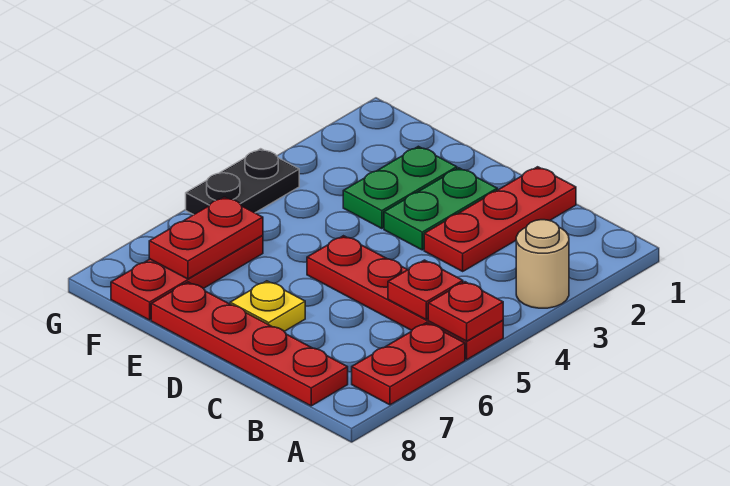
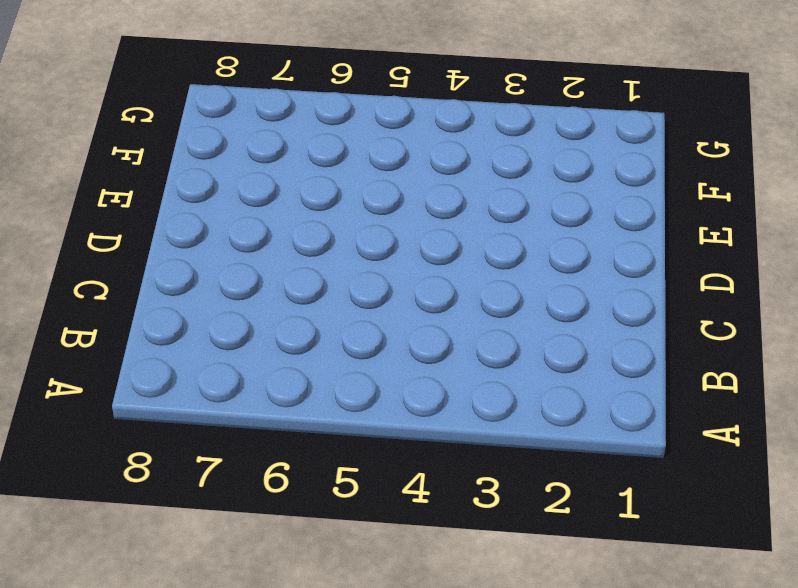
none -> tan 1x1 round brick [516,220,569,308]
none -> red 1x4 plate [307,236,503,360]
none -> red 1x2 plate [352,323,465,405]

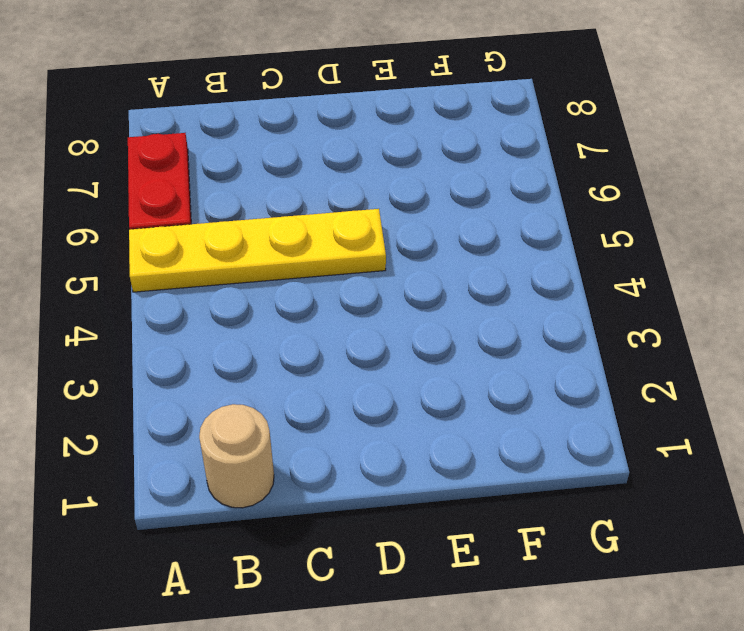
yellow 1x4 plate [129,209,386,292] -> red 1x4 plate [307,236,503,360]
tan 1x1 round brick [199,404,274,508] -> tan 1x1 round brick moved to [516,220,569,308]
none -> red 1x4 plate [151,282,348,406]
none -> red 1x3 plate [424,167,576,271]
none -> green 1x2 plate [384,168,497,250]

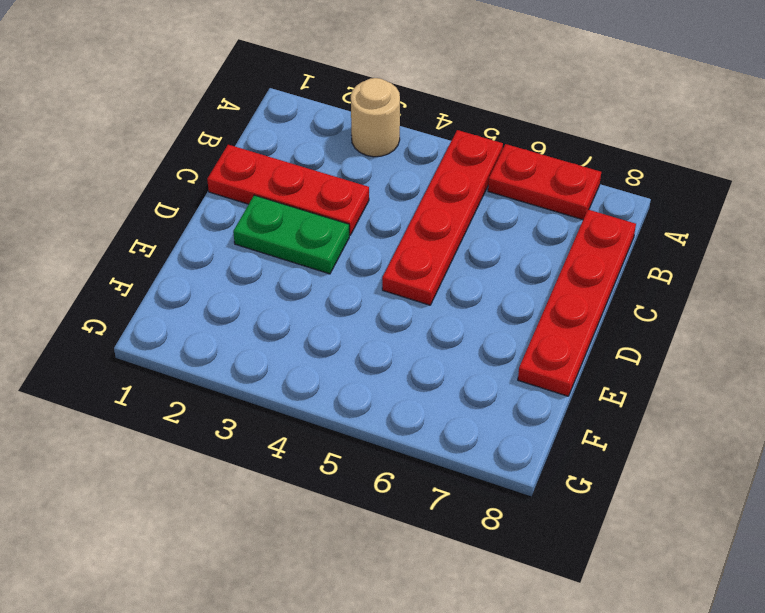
none -> yellow 1x1 plate [230,281,305,331]
none -> green 1x2 plate [343,146,457,229]
none -> red 1x3 plate [111,235,263,320]

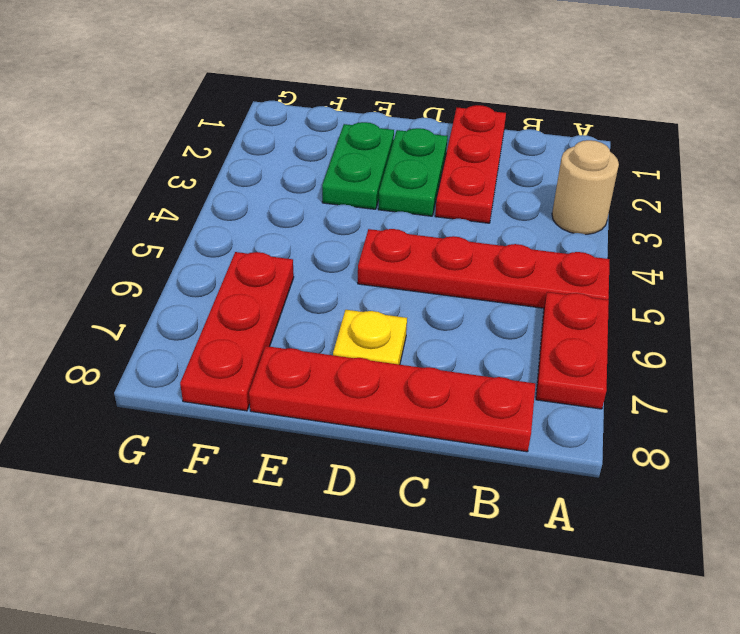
none -> black 1x2 plate [186,149,299,215]
none -> red 1x1 plate [428,282,503,341]
none -> red 1x1 plate [388,260,463,320]

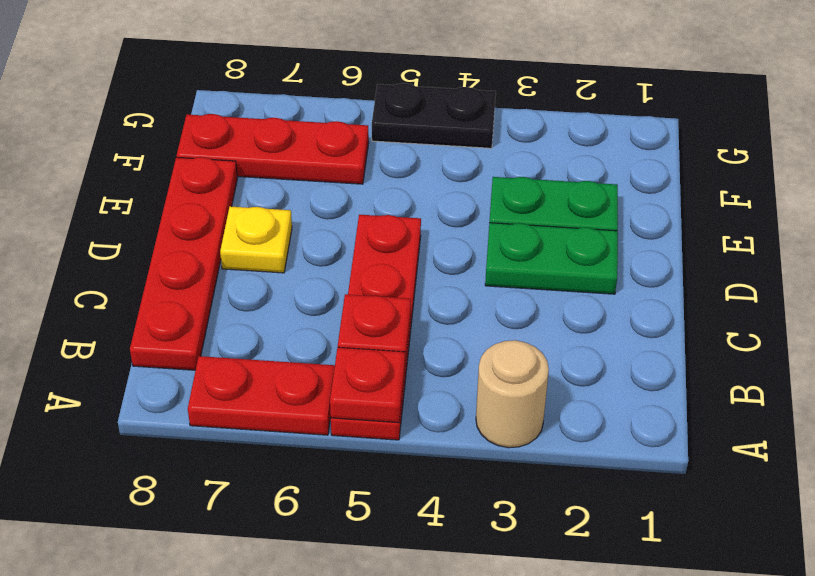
none -> red 1x3 plate [424,167,576,271]
none -> red 1x2 plate [149,197,263,279]

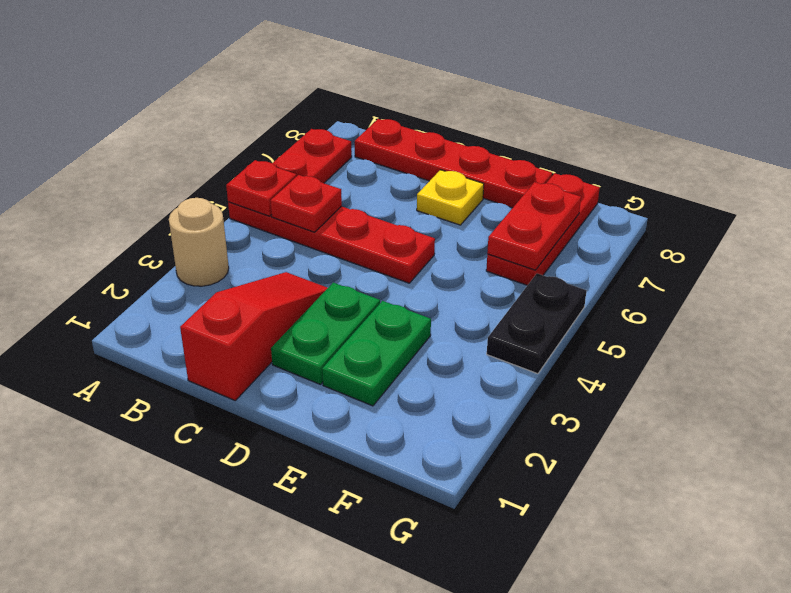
red 1x3 slope [180,272,327,400] -> red 1x3 plate [424,167,576,271]

